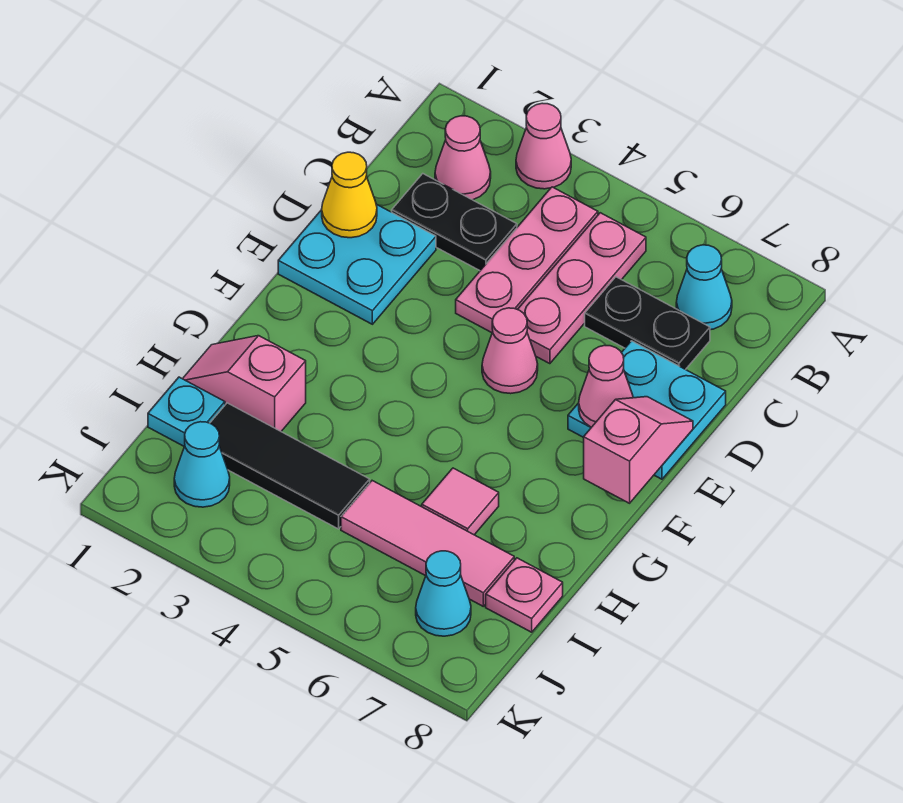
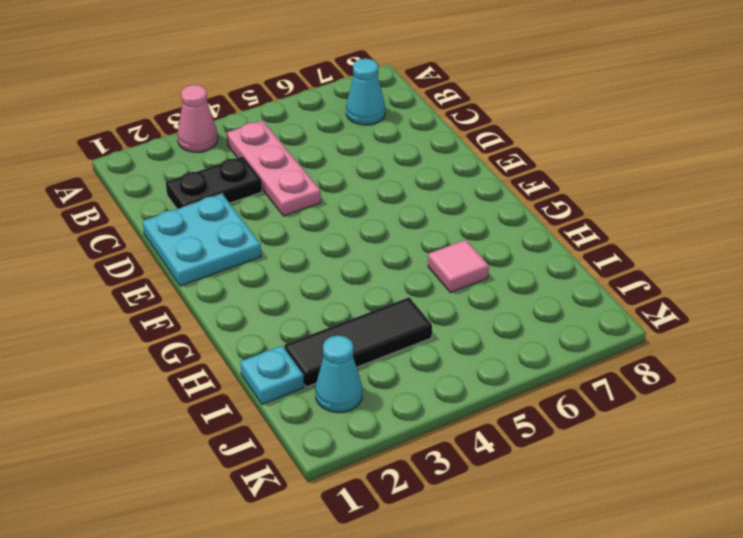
none -> pink 1x1 cone [435,116,491,200]
none -> pink 1x3 plate [518,213,646,364]
none -> black 1x2 plate [585,277,710,370]

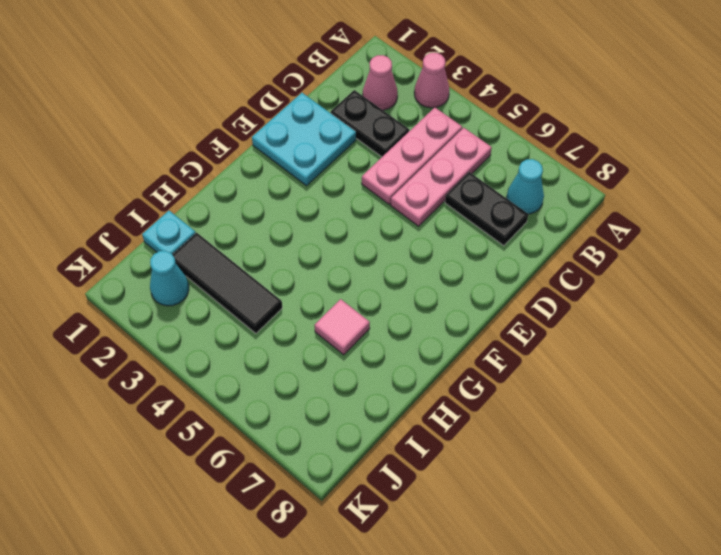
none -> cyan 2x2 plate [568,341,726,479]
none -> pink 1x1 cone [482,308,538,394]
none -> pink 1x2 slope [183,336,306,431]

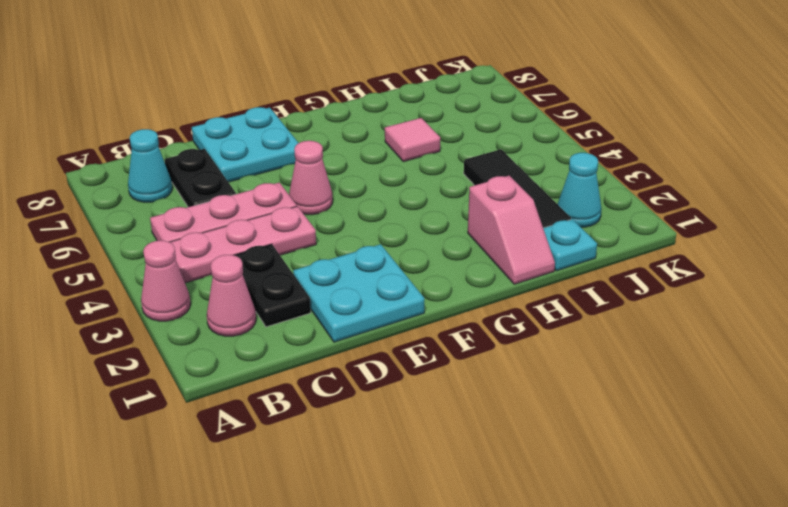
none -> pink 1x3 tile [341,481,514,606]
none -> pink 1x1 plate [486,558,563,632]
none -> cyan 1x1 cone [416,551,471,636]

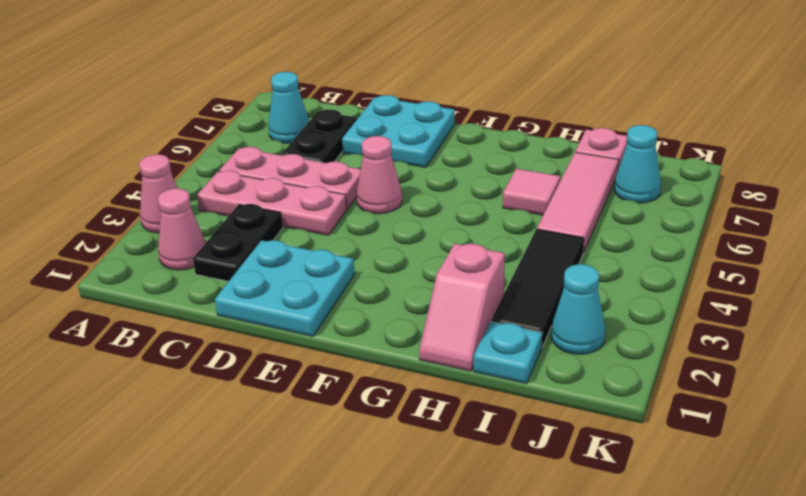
none -> yellow 1x1 cone [322,152,377,238]
none -> pink 1x1 cone [579,345,633,427]
none -> pink 1x2 slope [584,397,693,503]

